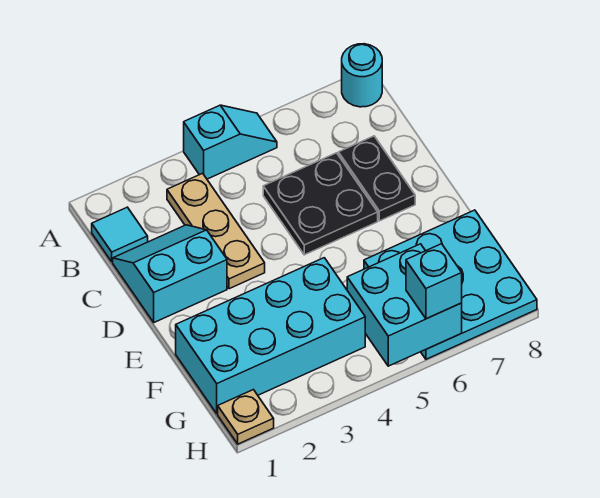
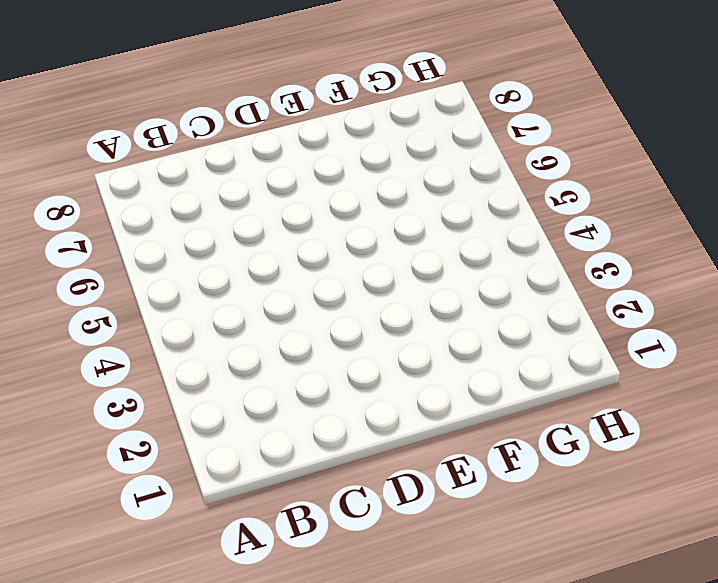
none -> cyan 1x2 slope [184,105,277,179]
none -> cyan 1x1 round brick [342,44,382,107]
none -> cyan 1x1 tile [92,207,148,262]

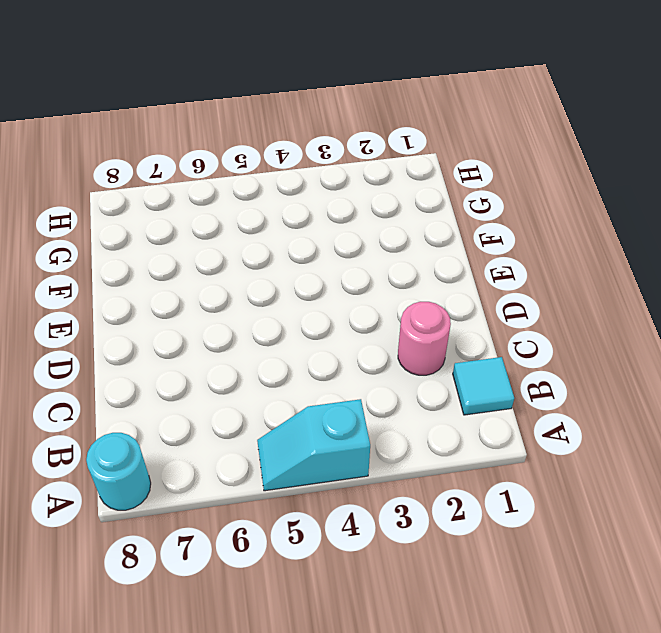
pink 1x1 round brick [398,302,451,375] -> cyan 2x2 slope [113,225,227,322]
none -> tan 1x3 plate [167,173,265,289]
none -> black 2x2 plate [263,153,378,255]
none -> black 1x2 plate [338,136,415,221]

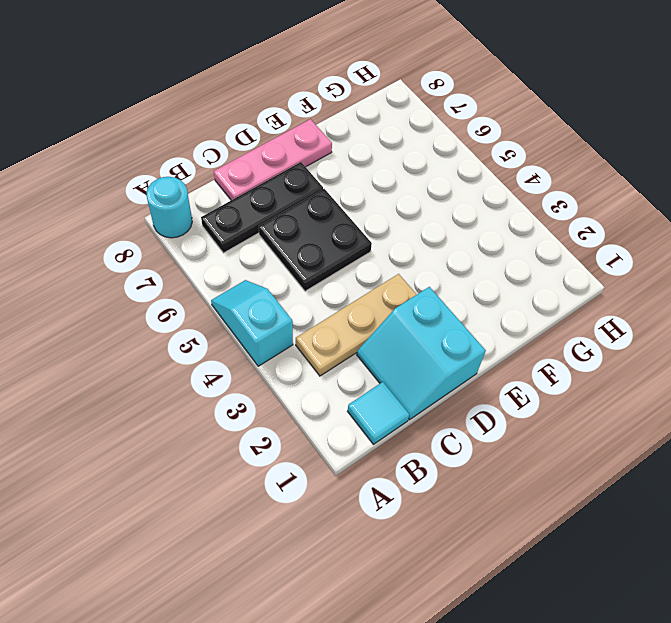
black 1x3 plate [201,162,323,253] -> black 1x2 plate [338,136,415,221]
pink 1x3 plate [214,119,332,200] -> none
none -> cyan 2x4 brick [176,258,365,414]
none -> cyan 3x3 plate [364,210,537,359]
none -> tan 1x1 plate [218,390,274,444]

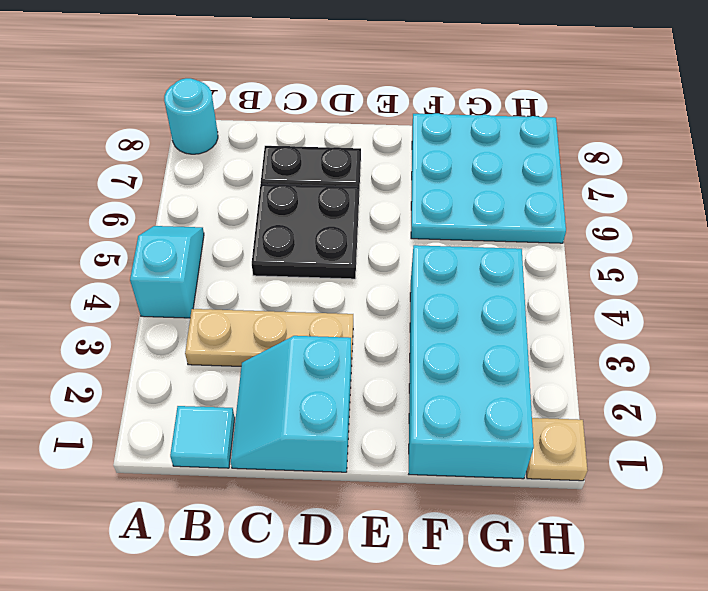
none -> cyan 2x2 brick [347,244,462,366]
none -> cyan 1x1 brick [406,244,462,319]

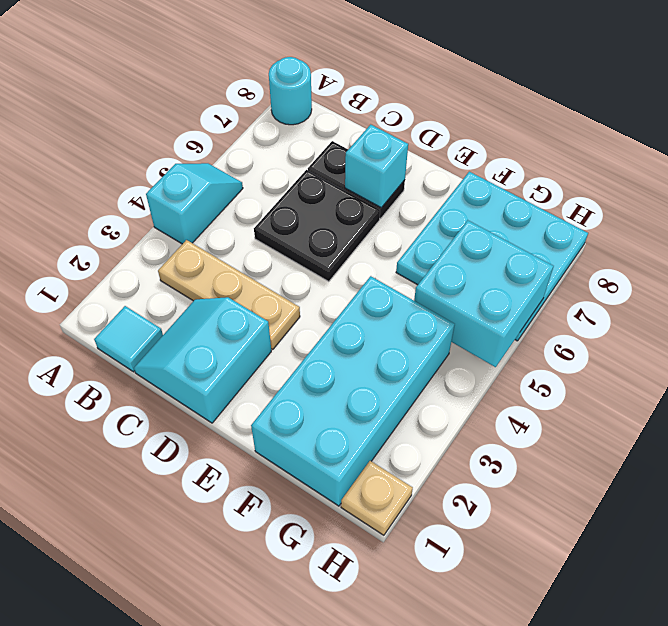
cyan 1x1 brick [345,125,408,208] -> cyan 1x1 brick moved to [406,244,462,319]

